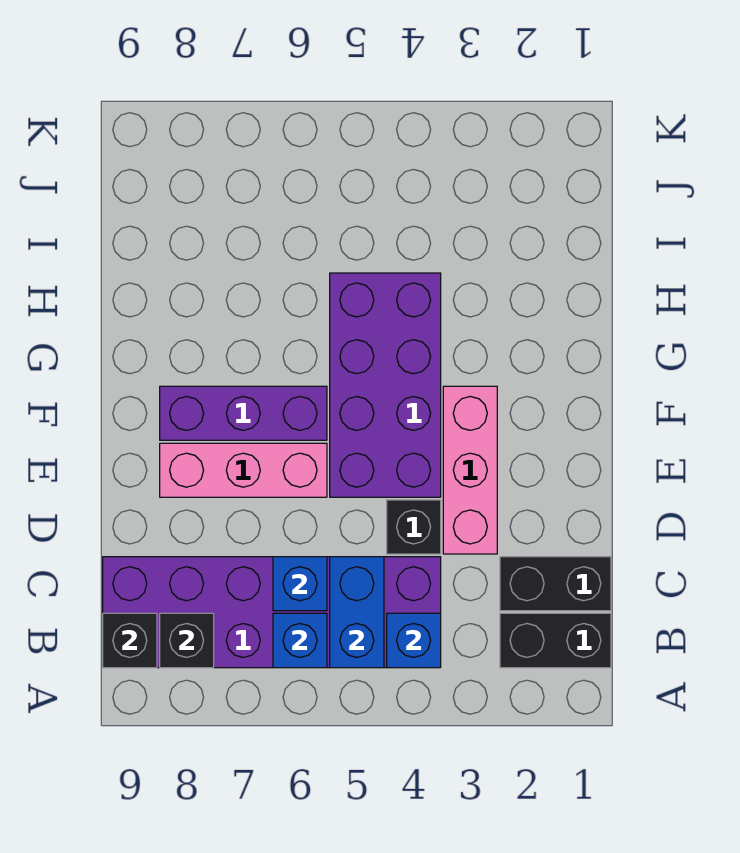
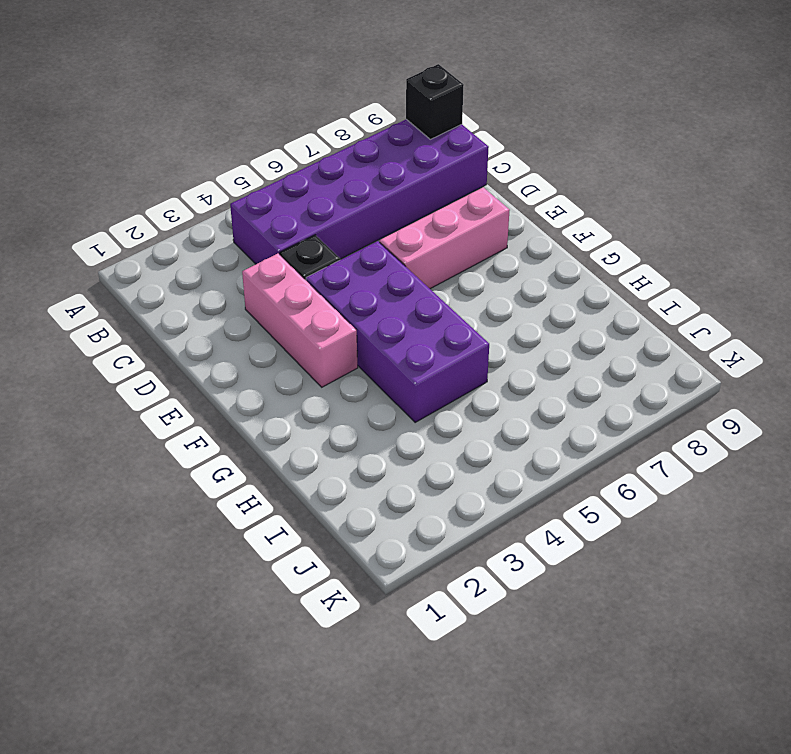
none -> black 1x2 brick [500,613,611,668]
none -> black 1x2 brick [500,557,611,611]
none -> purple 1x3 brick [160,386,327,440]

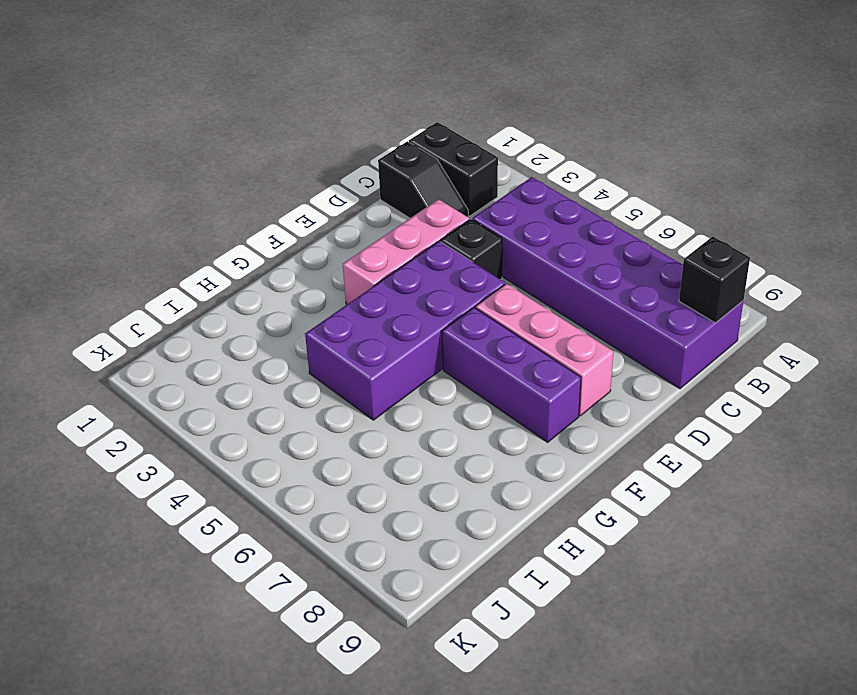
black 1x2 slope [378,141,468,218] -> black 1x2 brick [500,557,611,611]
none -> blue 1x1 brick [387,613,441,668]
none -> blue 1x2 brick [330,557,384,668]
none -> blue 1x1 brick [273,613,327,668]

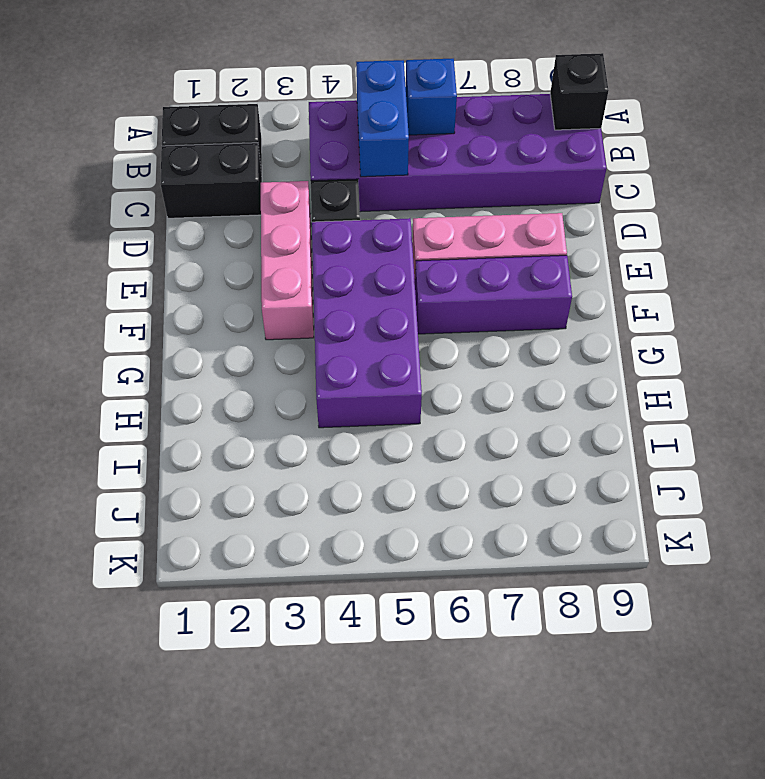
none -> blue 1x1 brick [387,613,441,668]
none -> black 1x1 brick [160,613,214,668]
none -> blue 1x1 brick [273,557,327,611]

